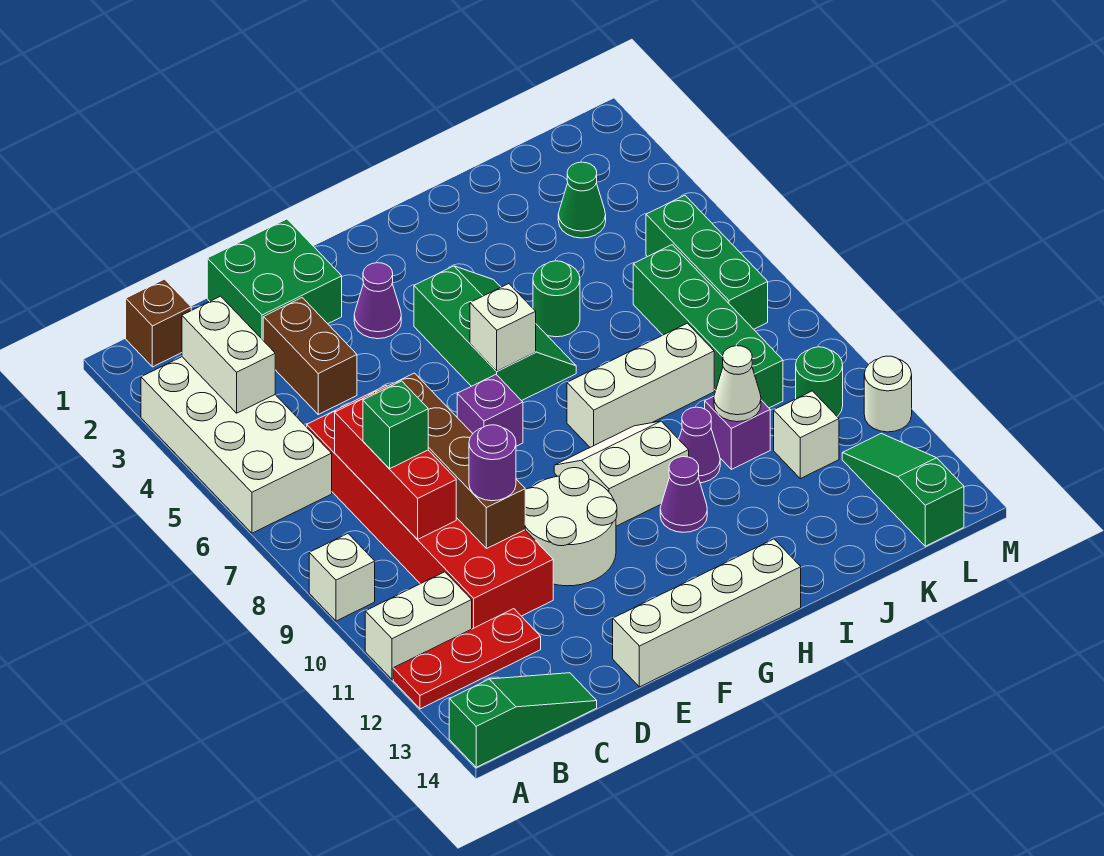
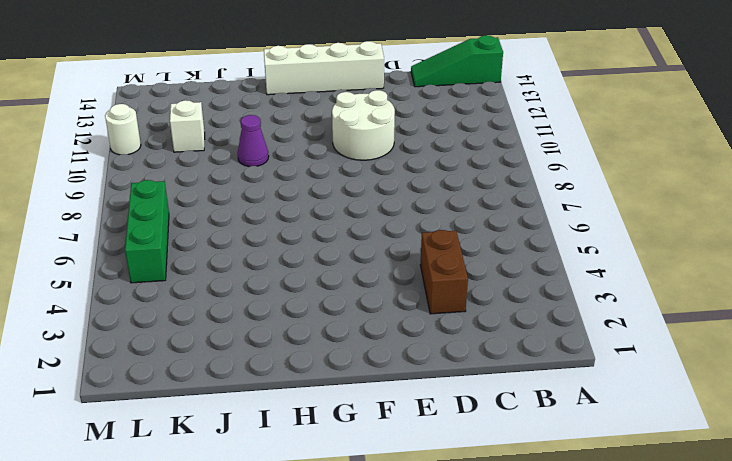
none -> white 2x4 brick [141,357,332,533]
none -> white 1x1 brick [309,534,375,621]
none -> white 1x2 brick [365,572,472,680]
none -> red 1x3 plate [393,609,541,709]

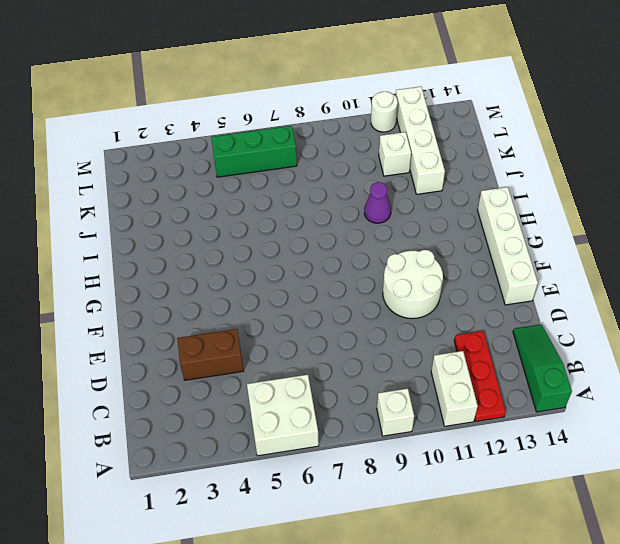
white 2x2 brick [247,375,319,456] -> white 2x4 brick [141,357,332,533]
white 1x4 brick [396,87,445,194] -> green 1x3 slope [842,433,964,546]
none -> brown 1x1 brick [126,279,191,367]
none -> red 2x6 brick [307,385,553,629]
none -> green 2x2 brick [207,219,342,340]
none -> purple 1x1 cone [354,263,401,339]

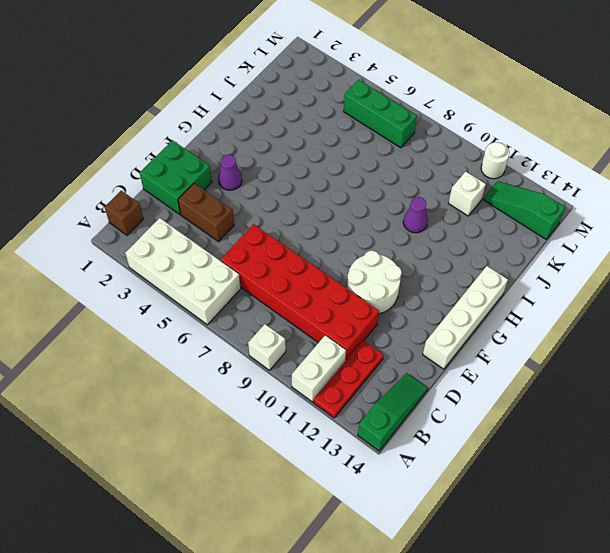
none -> purple 1x1 brick [457,375,523,446]
none -> green 2x3 slope [414,266,576,401]
none -> white 2x2 slope [554,421,689,526]
none -> white 1x3 brick [567,323,714,447]

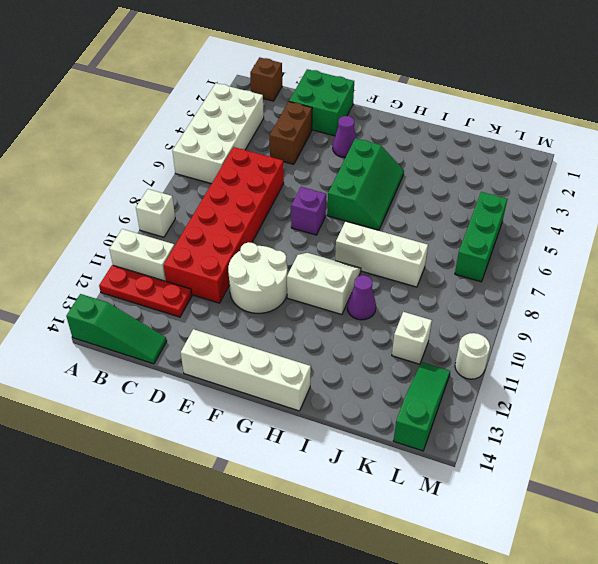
none -> purple 1x1 cone [660,457,707,532]
none -> green 1x1 round brick [533,261,580,337]
none -> purple 1x1 brick [705,396,770,469]
none -> green 1x1 cone [558,162,606,238]

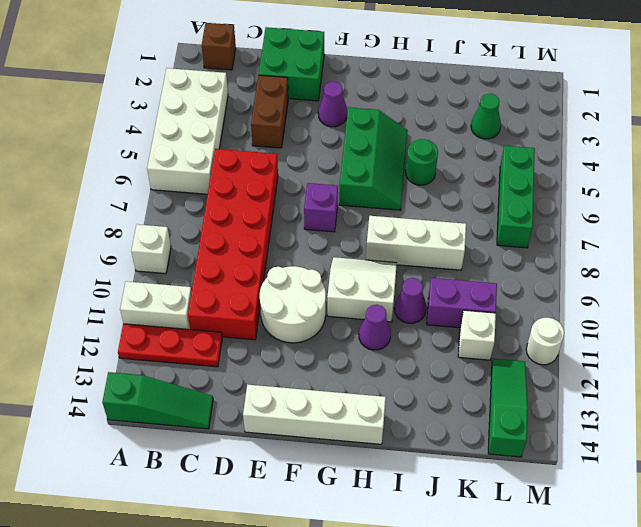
purple 1x2 brick [427,278,497,328] -> purple 1x1 brick [705,396,770,469]
none -> green 1x4 brick [633,245,783,408]
none -> green 1x1 round brick [796,347,843,416]
none -> white 1x2 brick [182,296,275,413]
none -> red 1x3 brick [335,393,456,540]

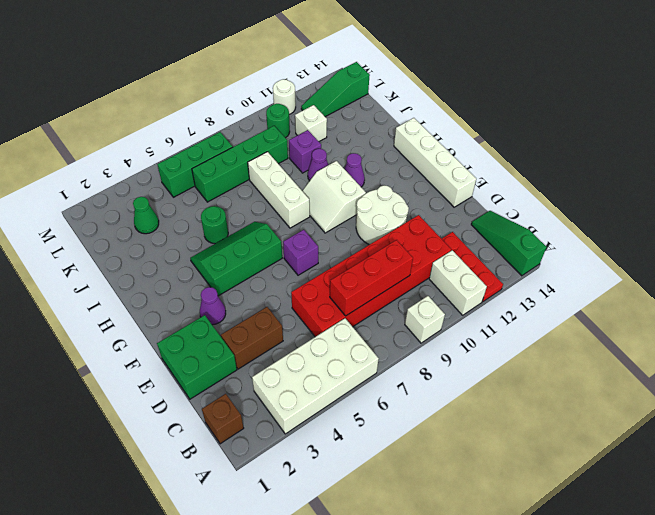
none -> white 1x2 brick [182,296,275,413]
none -> brown 1x4 brick [376,373,525,549]
none -> white 1x1 brick [470,284,536,371]
none -> white 1x1 cone [714,346,761,422]

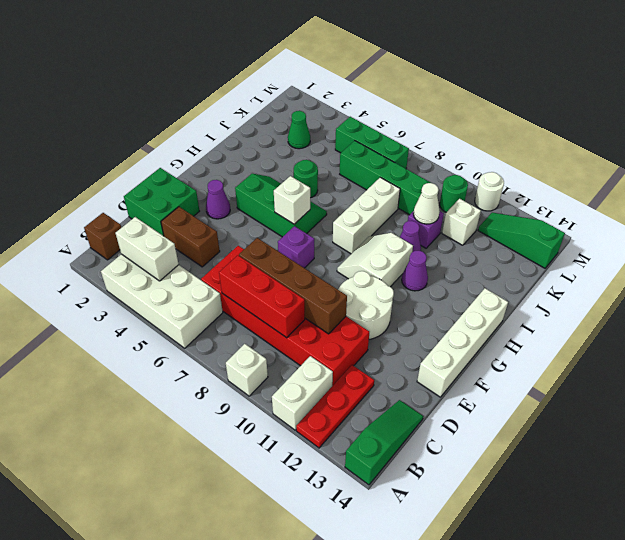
none -> green 1x1 brick [363,381,428,469]
none -> purple 1x1 round brick [469,425,516,501]

